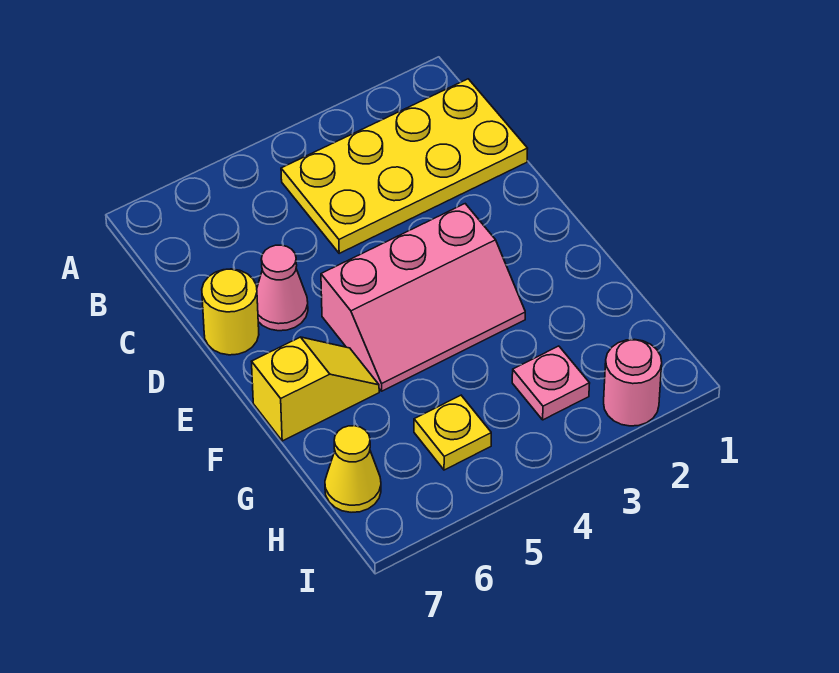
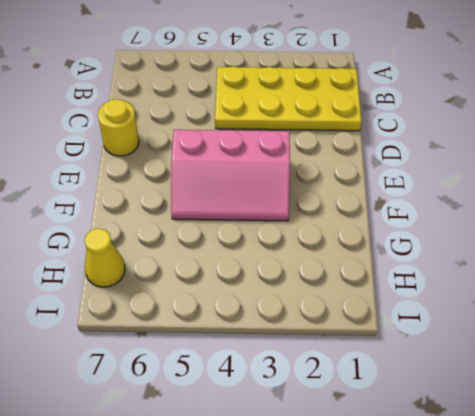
none -> pink 1x1 cone [257,245,308,331]
none -> yellow 1x2 slope [252,337,379,441]

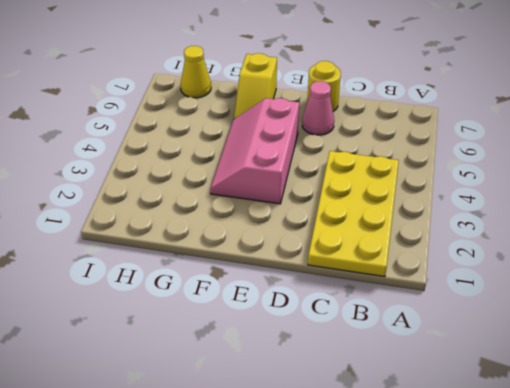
none -> pink 1x1 plate [512,346,590,420]
none -> yellow 1x1 plate [414,395,491,470]

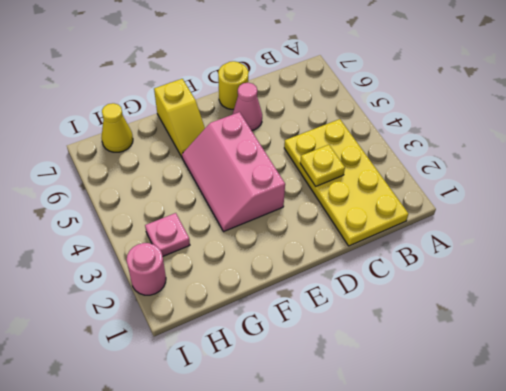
yellow 1x1 plate [300,145,345,186] -> yellow 1x1 plate moved to [414,395,491,470]

